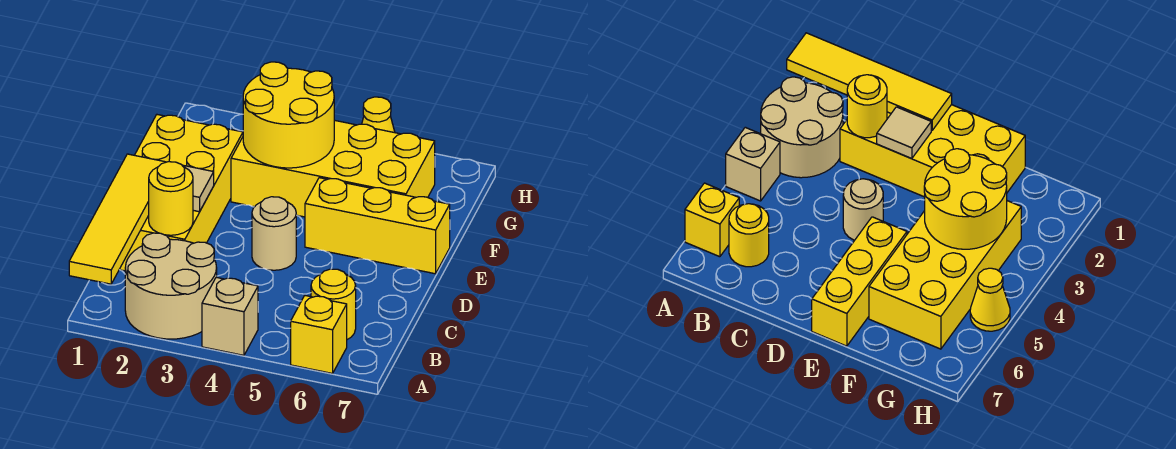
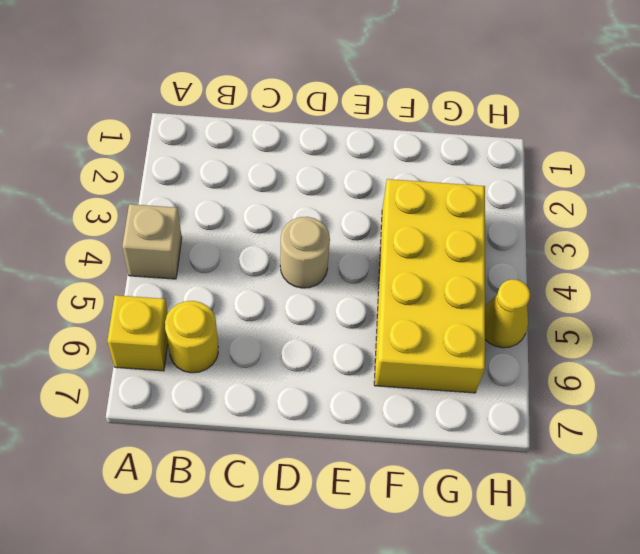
none -> tan 2x2 round brick [125,233,217,339]
none -> yellow 2x4 brick [119,115,243,271]
none -> yellow 1x3 brick [305,178,450,274]

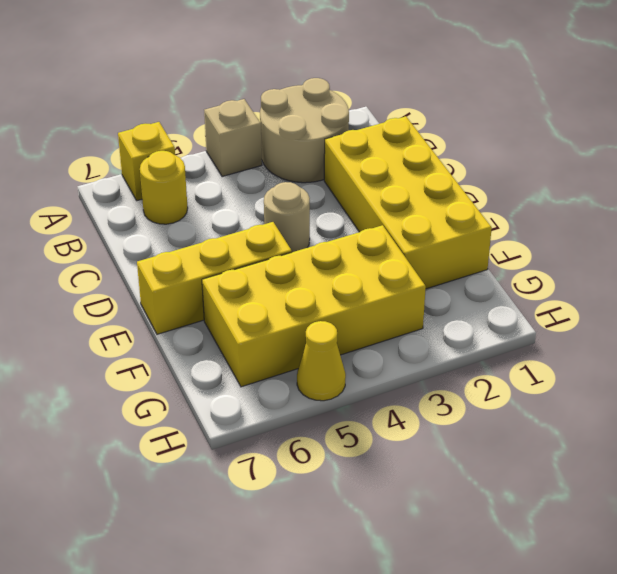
none -> yellow 1x4 tile [69,154,166,284]
none -> yellow 1x1 round brick [149,162,193,235]
none -> tan 1x1 tile [182,165,214,212]

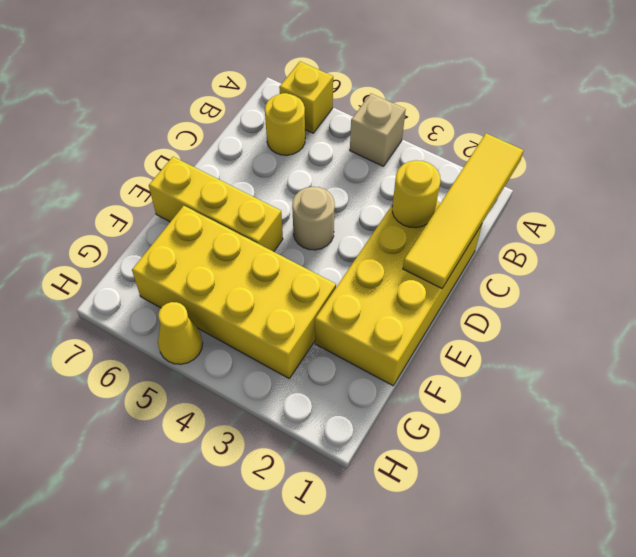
none -> tan 2x2 round brick [125,233,217,339]
none -> tan 1x1 tile [182,165,214,212]
none -> yellow 2x2 round brick [243,62,334,168]

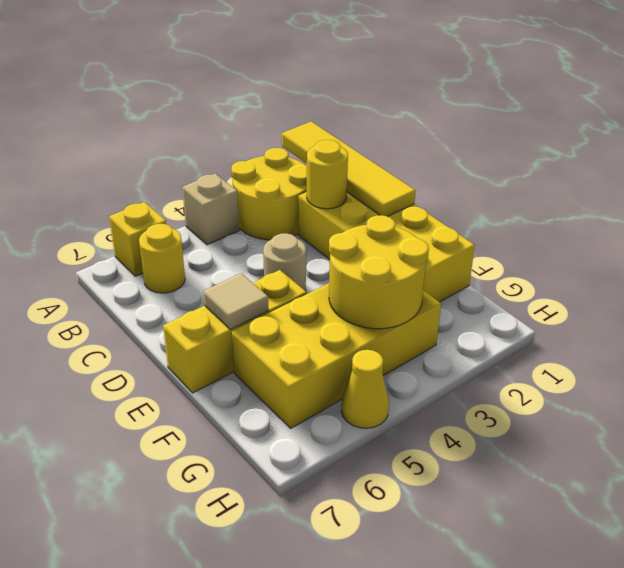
yellow 2x2 round brick [231,148,307,240] -> tan 2x2 round brick [125,233,217,339]
tan 1x1 tile [203,273,269,329] -> tan 1x1 tile moved to [182,165,214,212]

